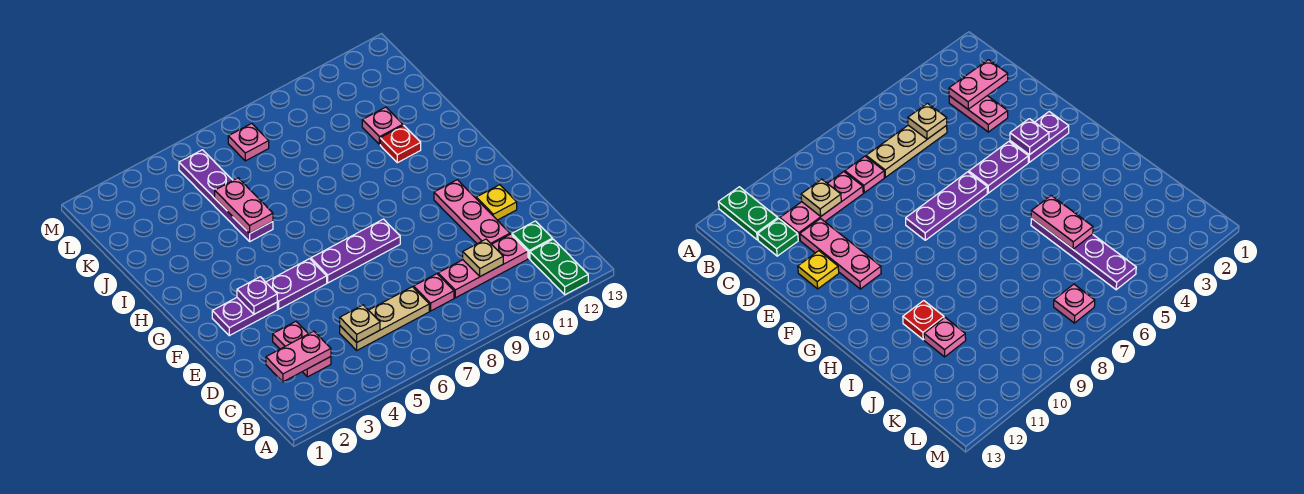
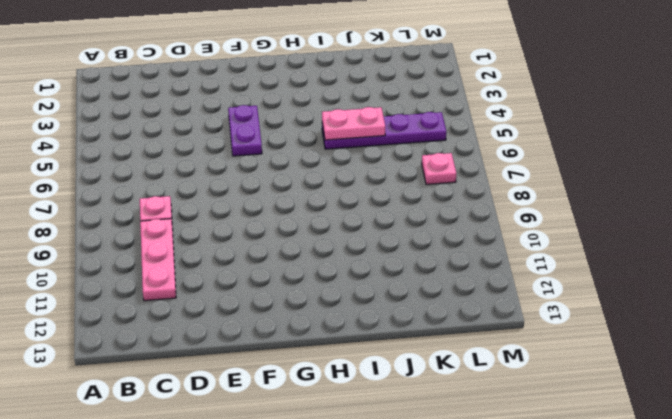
none -> green 1x2 plate [530,239,588,295]
none -> pink 1x2 plate [273,321,331,377]
none -> tan 1x3 plate [340,287,429,350]

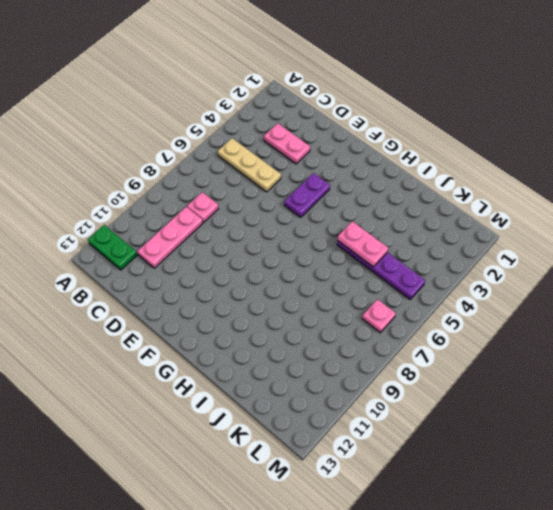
tan 1x3 plate [218,138,281,192] -> tan 1x3 plate turned to [340,287,429,350]
none -> green 1x1 plate [512,221,552,258]
none -> pink 1x3 plate [434,180,510,244]
none -> yellow 1x1 plate [476,185,517,220]

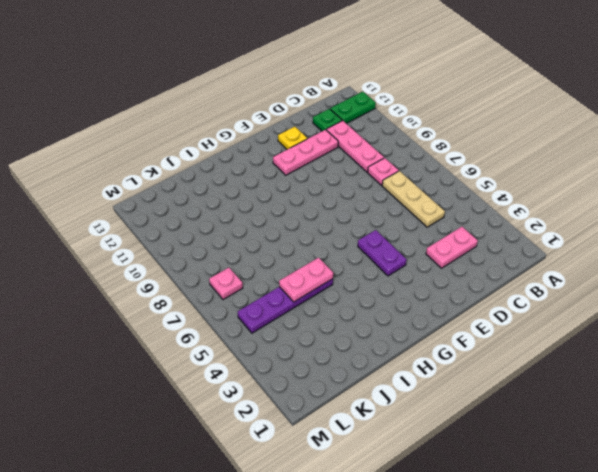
none -> purple 1x2 plate [212,298,277,336]
none -> purple 1x3 plate [311,219,400,283]
none -> red 1x1 plate [380,125,421,163]

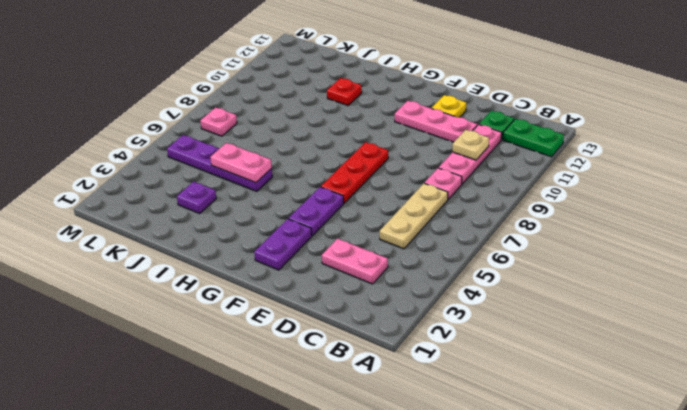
red 1x3 plate [321,142,388,203] -> purple 1x3 plate [311,219,400,283]
purple 1x1 plate [177,182,216,213] -> purple 1x1 plate moved to [237,277,277,314]
none -> pink 1x1 plate [362,107,403,145]
none -> pink 1x2 plate [266,331,331,382]
none -> tan 1x1 plate [340,305,380,342]

